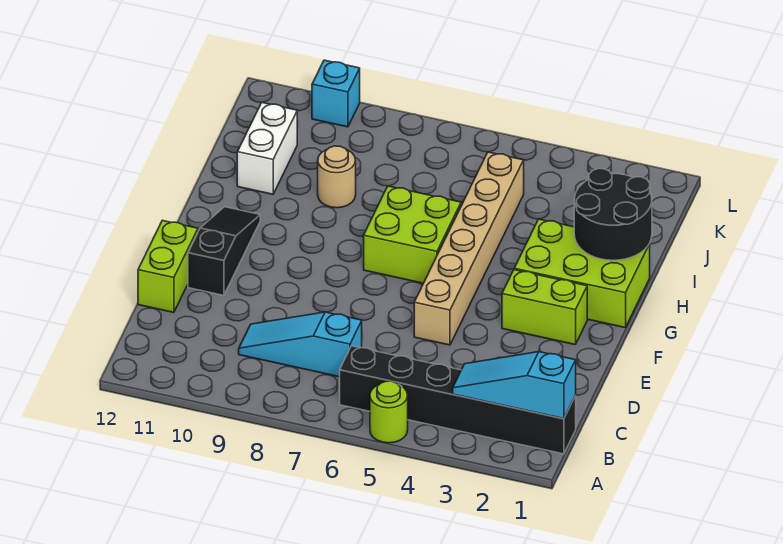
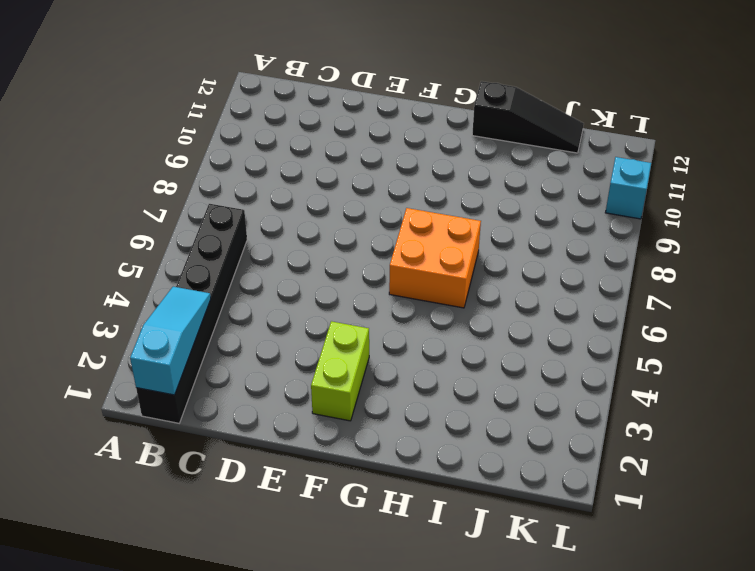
orange 2x2 brick [389,208,481,308] -> lime 2x2 brick [364,186,461,283]
black 1x3 slope [472,81,584,153] -> black 1x3 slope moved to [188,207,260,295]
none -> lime 1x1 round brick [370,381,408,443]
none -> cyan 1x3 slope [239,312,362,377]
none -> lime 1x2 brick [138,220,198,312]

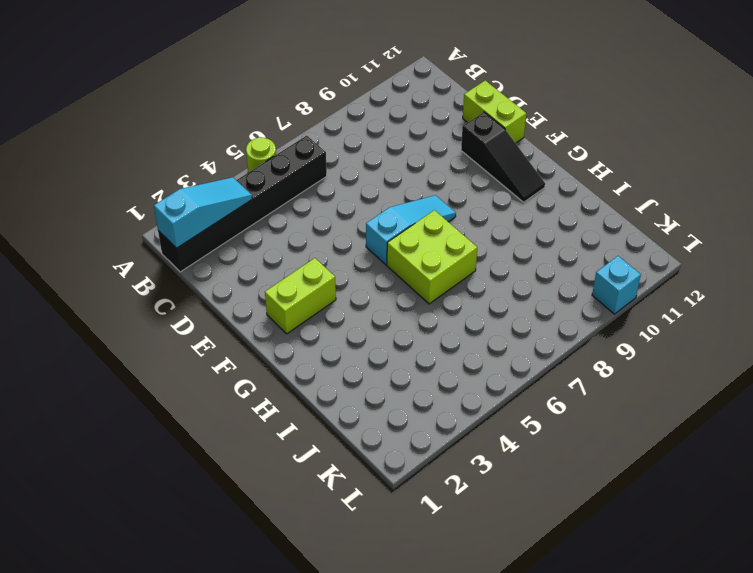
cyan 1x3 slope [366,195,456,265] -> cyan 1x3 slope moved to [239,312,362,377]
none -> tan 1x6 brick [414,152,524,345]
none -> lime 2x3 brick [514,219,650,328]
none -> tan 1x1 round brick [318,146,356,208]

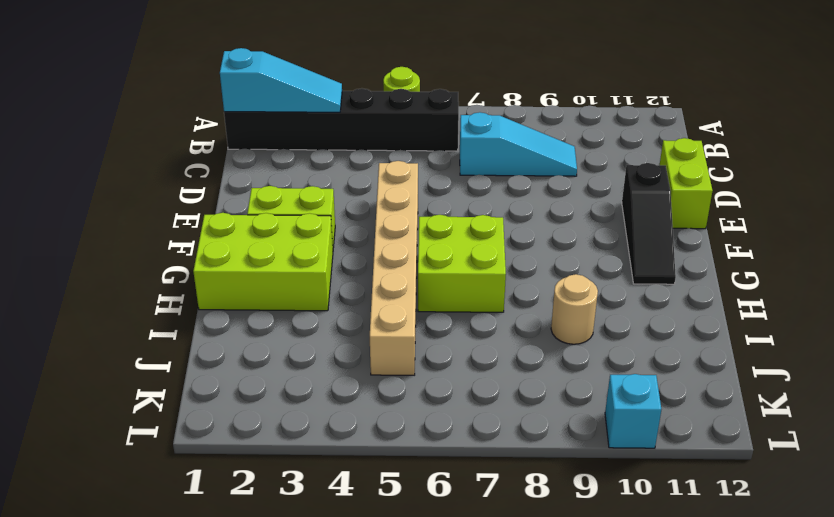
none -> white 1x2 brick [237,102,297,194]
none -> black 2x2 round brick [574,169,652,260]

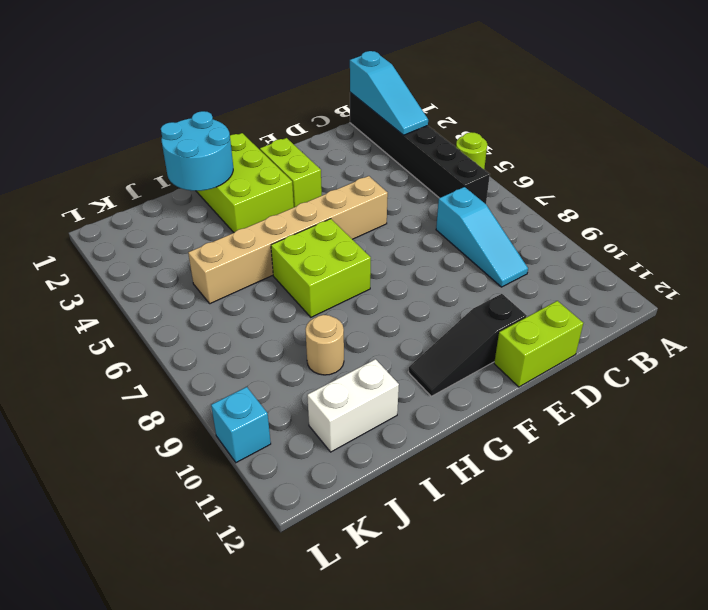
cyan 2x2 round brick [161,111,233,191] -> black 2x2 round brick [574,169,652,260]

